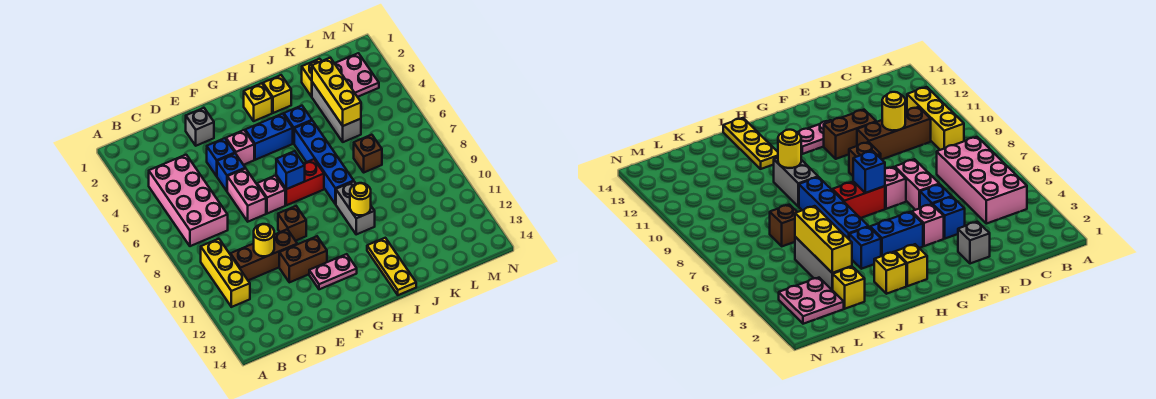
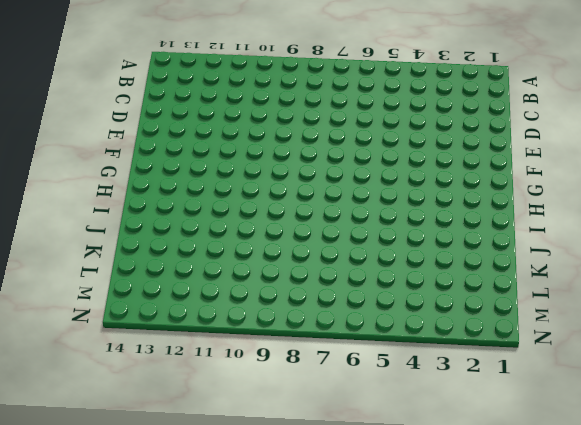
none -> pink 2x4 brick [149,155,228,246]
none -> yellow 1x3 brick [201,239,250,307]
none -> brown 1x3 brick [230,229,297,280]

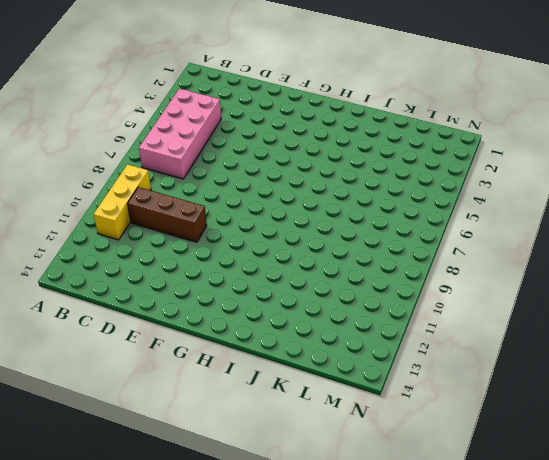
none -> grey 1x1 brick [186,108,214,146]
none -> blue 1x1 brick [207,138,235,176]
none -> blue 1x1 brick [217,153,245,191]

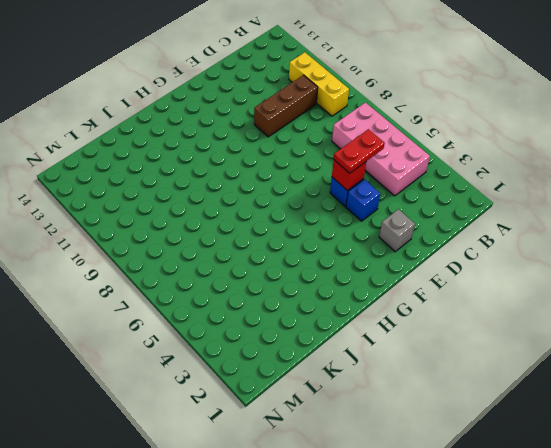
red 1x2 plate [334,129,385,173] -> none
red 1x1 brick [332,160,366,190] -> none
none -> pink 1x2 brick [227,168,266,222]
none -> brown 1x2 brick [279,236,327,282]
none -> pink 1x1 brick [226,130,254,165]

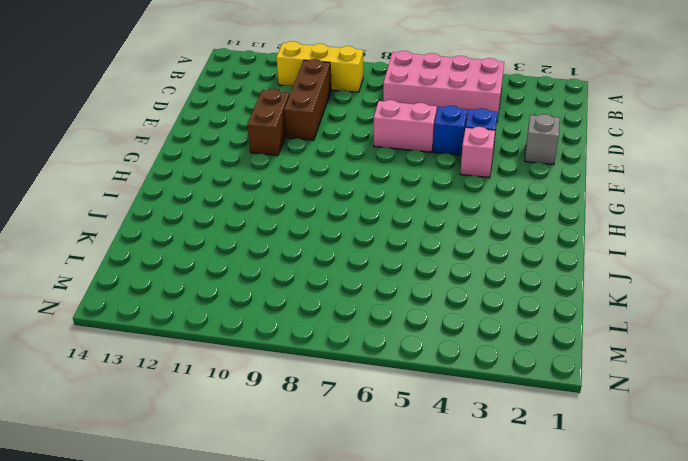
none -> pink 1x1 brick [257,176,285,214]
none -> brown 1x1 brick [278,206,306,241]
none -> pink 1x2 plate [309,254,357,289]

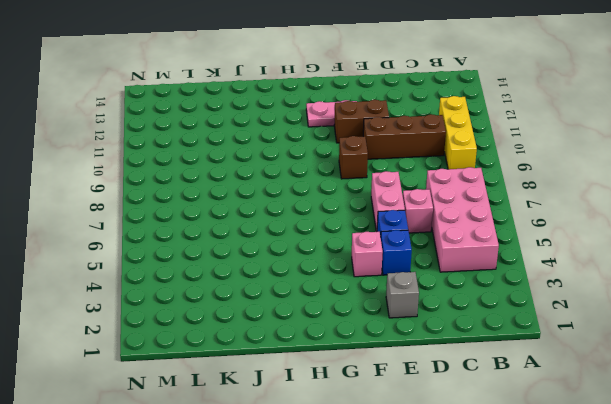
pink 1x1 brick [403,189,433,233] -> pink 1x1 brick moved to [257,176,285,214]
none -> blue 1x2 brick [245,114,293,160]
none -> red 1x2 brick [276,159,324,205]
none -> yellow 1x1 brick [244,83,272,121]

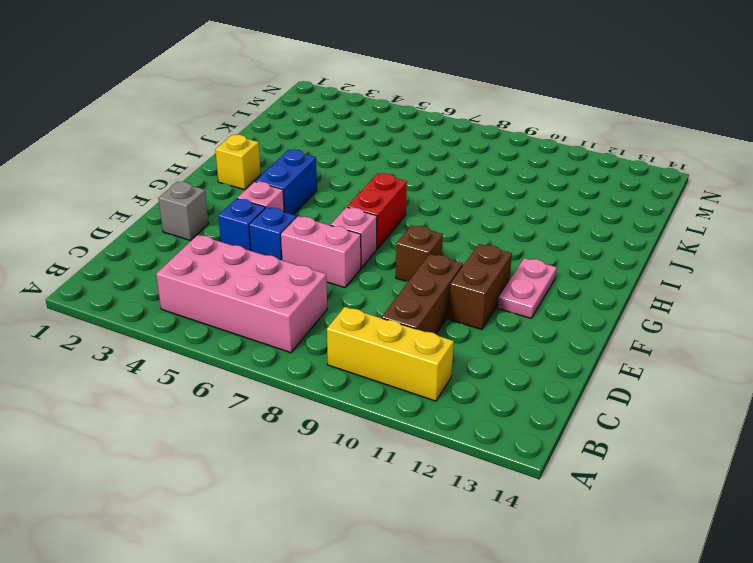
none -> yellow 1x1 brick [263,75,291,113]
none -> blue 1x1 brick [284,106,312,143]
none -> blue 1x4 brick [294,121,354,204]

